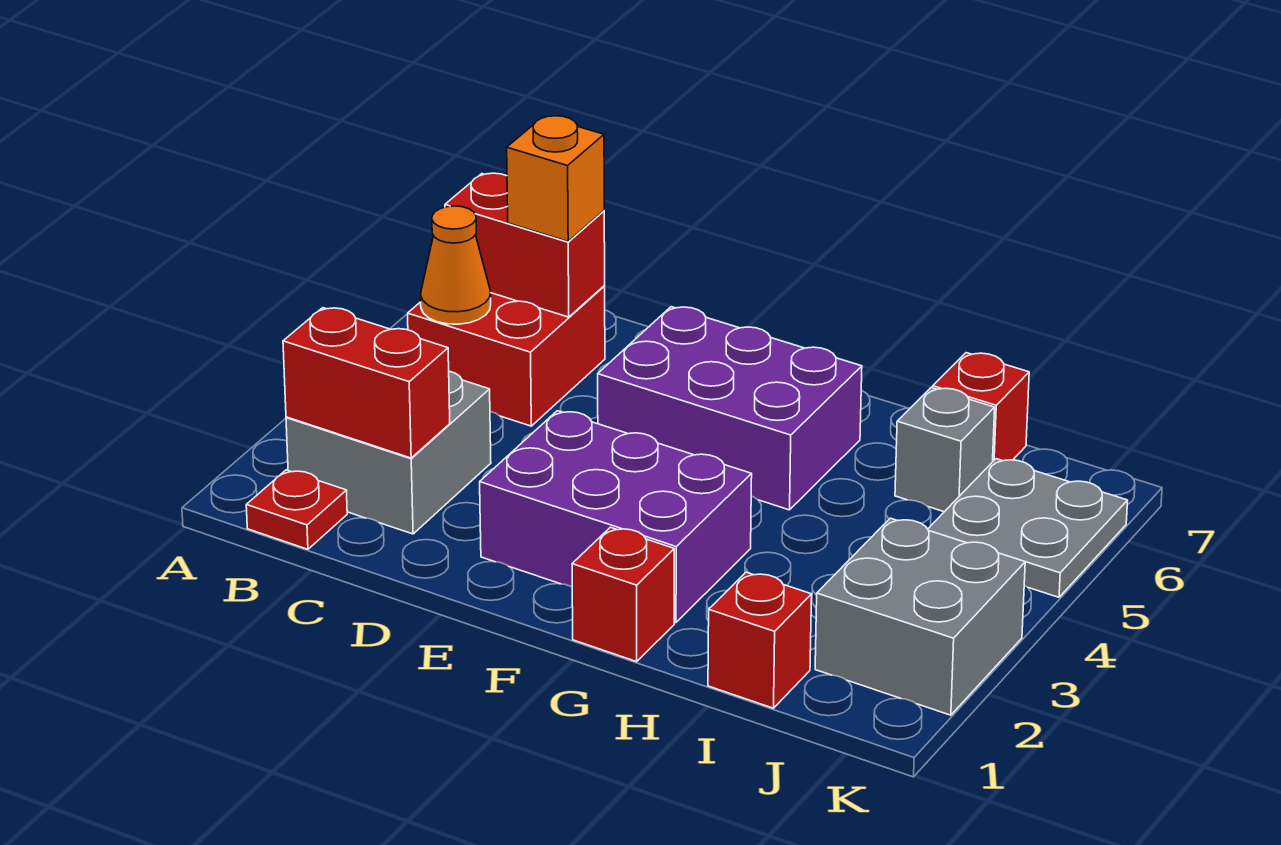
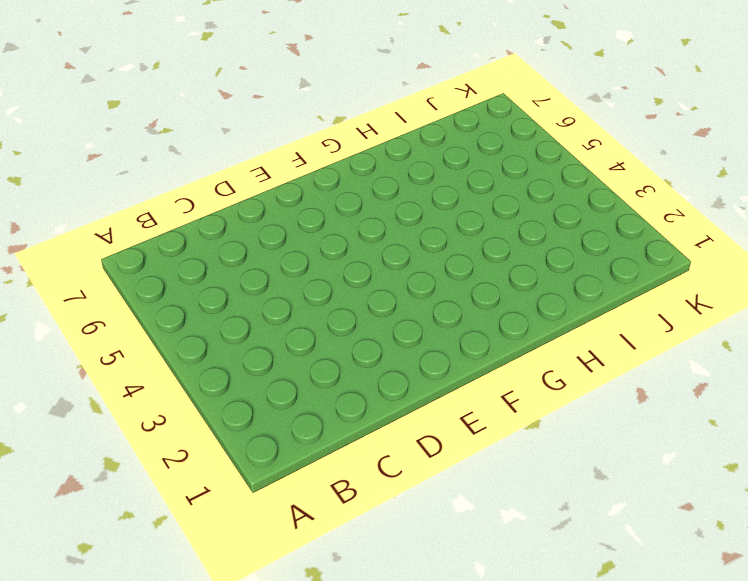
none -> red 1x1 plate [246,470,347,549]
none -> grey 2x2 brick [286,371,491,534]
none -> red 2x2 brick [408,286,605,426]

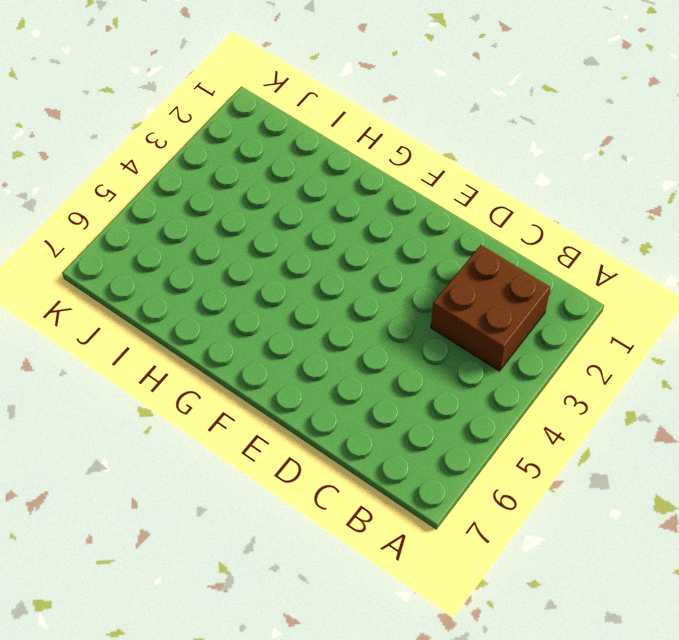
brown 2x2 brick [431,245,551,371] -> grey 2x2 brick [286,371,491,534]
none -> red 1x1 plate [246,470,347,549]
none -> red 2x2 brick [408,286,605,426]
none -> purple 2x3 brick [480,411,752,623]

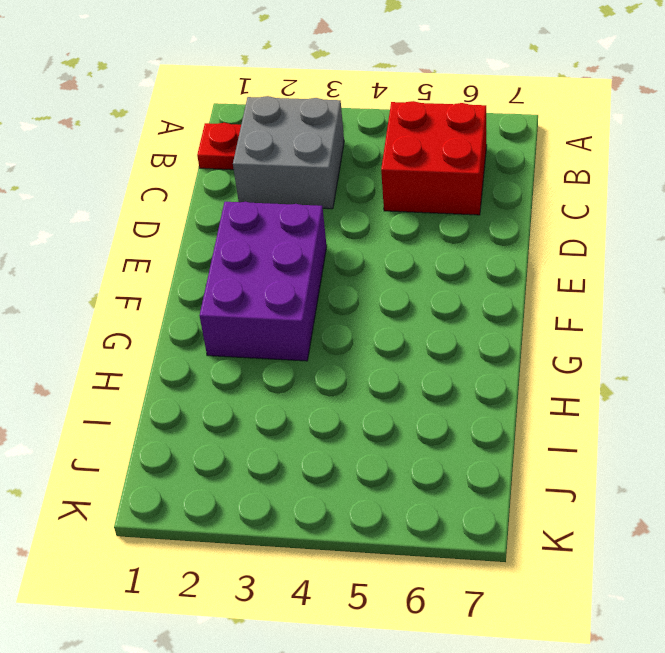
none -> purple 2x3 brick [598,307,862,510]
none -> red 1x1 brick [572,527,674,662]
none -> red 1x1 brick [708,572,812,708]

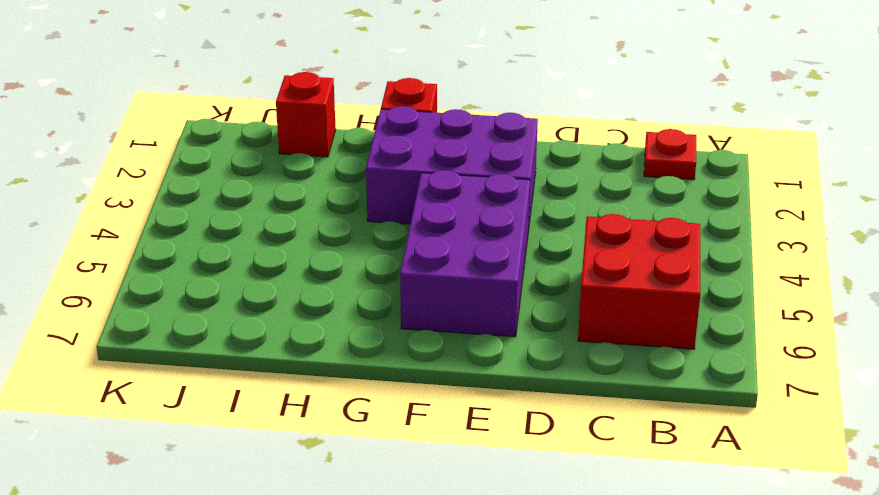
purple 2x3 brick [400,170,530,337] -> purple 2x3 brick turned to [598,307,862,510]
none -> grey 2x2 brick [286,371,491,534]
none -> grey 1x1 brick [895,388,995,512]
none -> red 1x1 brick [933,353,1029,461]

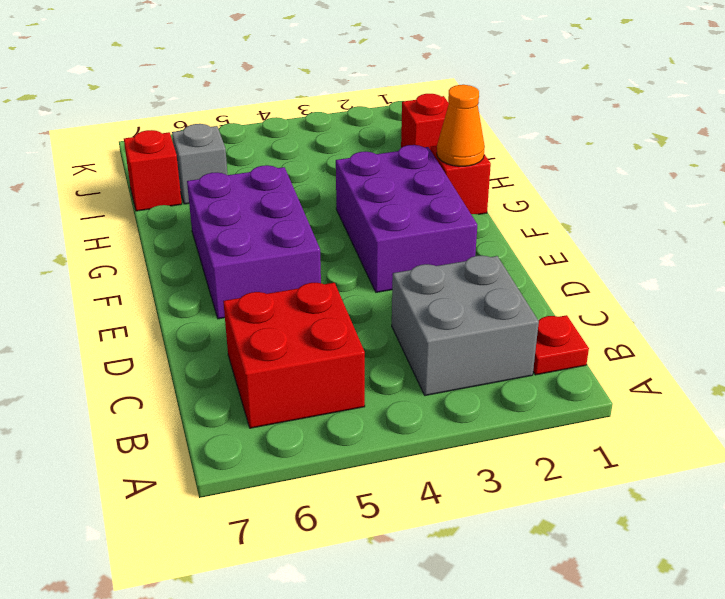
orange 1x1 cone [437,85,485,166] -> orange 1x1 cone moved to [421,206,491,324]
none -> grey 2x2 brick [815,518,1025,715]
none -> grey 2x2 plate [928,459,1128,597]
none -> red 1x2 brick [283,308,450,458]

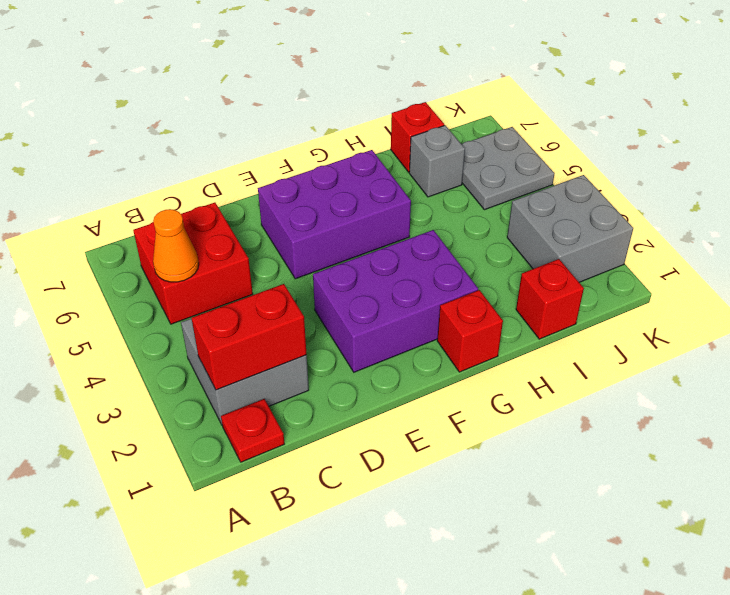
none -> red 1x2 brick [445,173,605,317]
none -> orange 1x1 brick [507,116,604,241]

